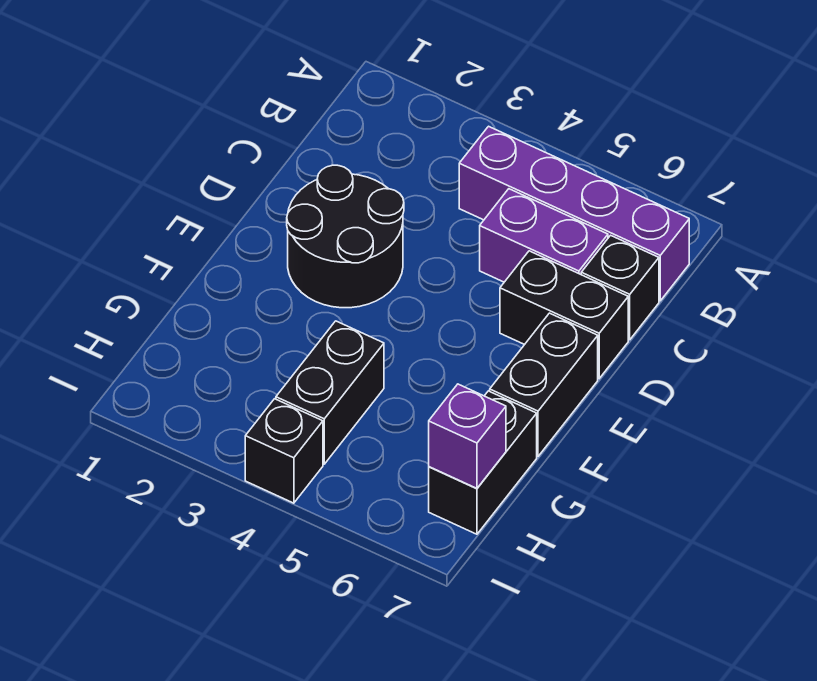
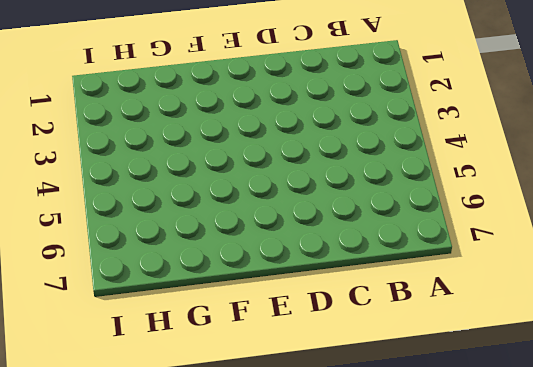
none -> purple 1x4 brick [459,126,689,301]
none -> purple 1x2 brick [480,189,608,282]

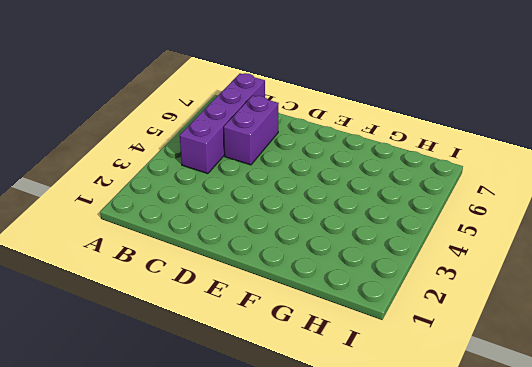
none -> black 1x1 brick [581,235,659,340]
none -> black 2x2 round brick [287,165,404,308]

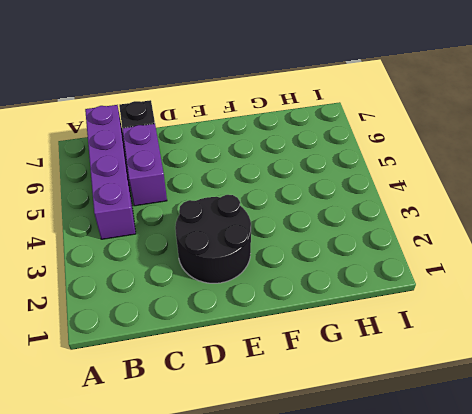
none -> black 1x2 brick [500,251,628,379]
none -> black 1x2 brick [490,313,598,456]

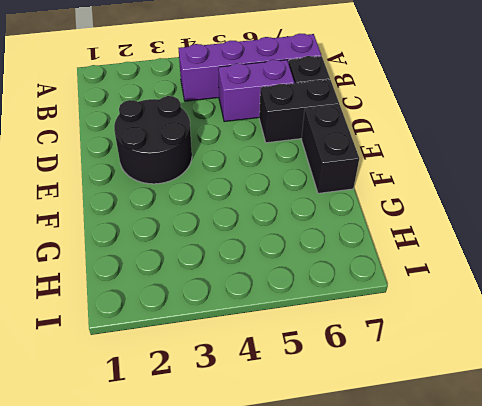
none -> black 1x2 brick [276,321,384,464]
none -> black 1x2 brick [429,391,537,534]

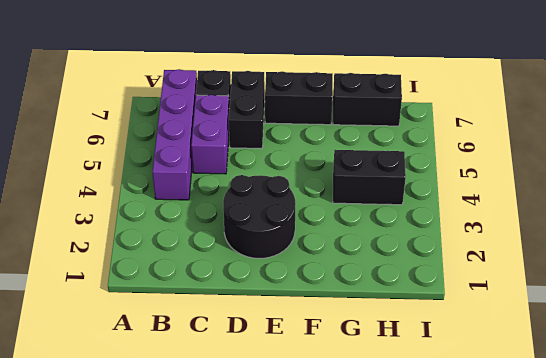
none -> black 1x1 brick [245,399,323,503]
none -> purple 1x1 brick [429,384,506,489]

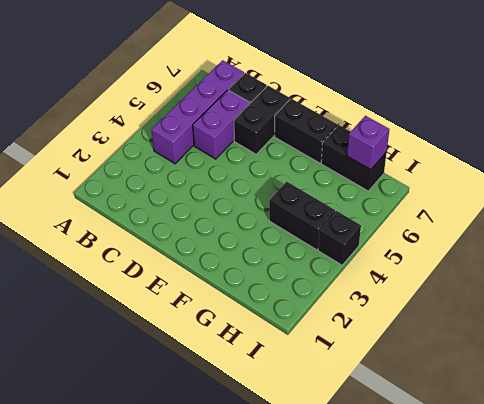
none -> black 2x2 round brick [287,165,404,308]

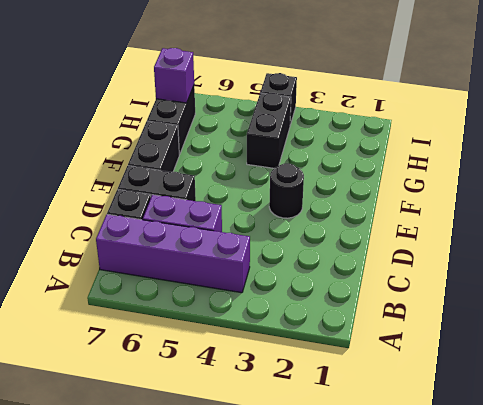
black 1x1 round brick [269,163,304,218] -> black 2x2 round brick [287,165,404,308]

